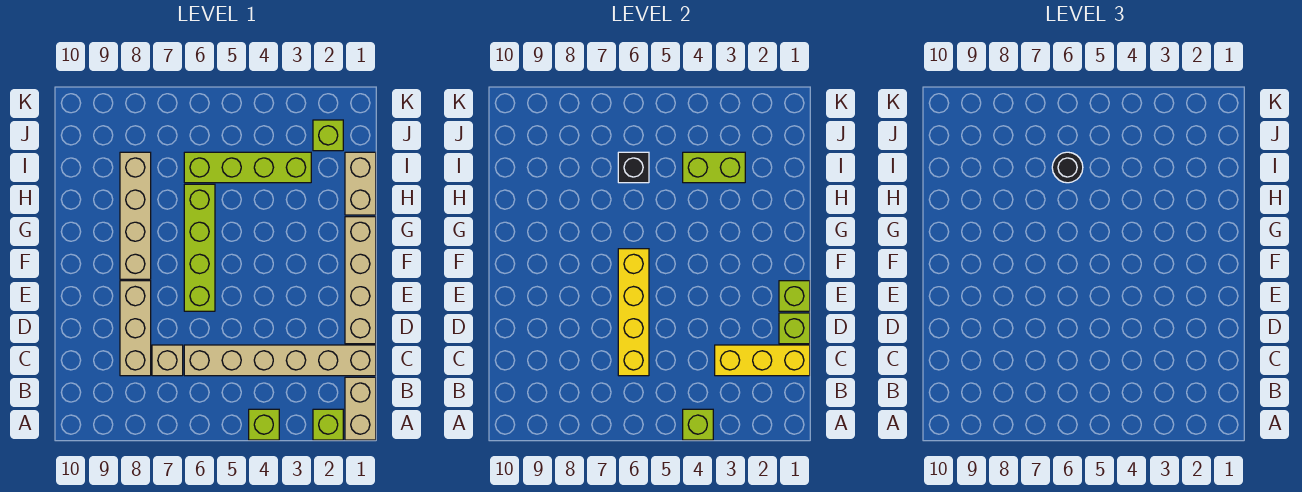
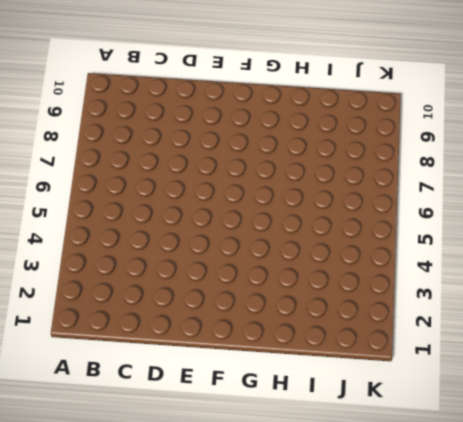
none -> tan 1x2 brick [345,377,376,440]
none -> lime 1x1 brick [313,409,343,440]
none -> lime 1x1 brick [249,409,279,440]

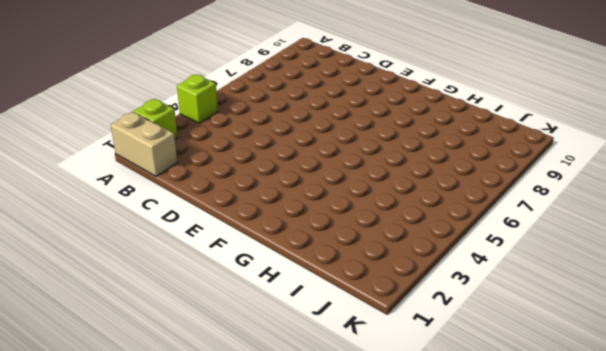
none -> tan 1x6 brick [184,345,376,376]
none -> tan 1x1 brick [152,345,183,376]
none -> tan 1x3 brick [120,281,151,376]

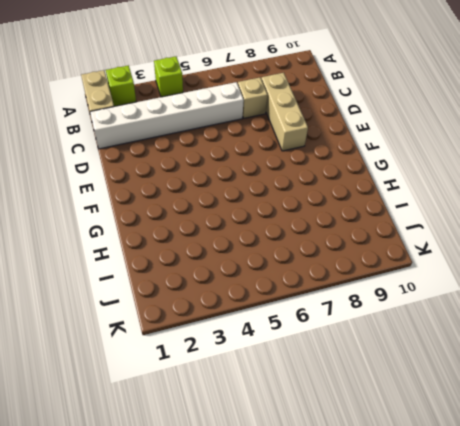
white 1x6 brick [90,82,244,149] -> tan 1x6 brick [184,345,376,376]
none -> tan 1x4 brick [345,217,376,344]
none -> lime 1x4 brick [184,184,215,311]
none -> tan 1x4 brick [120,152,151,279]

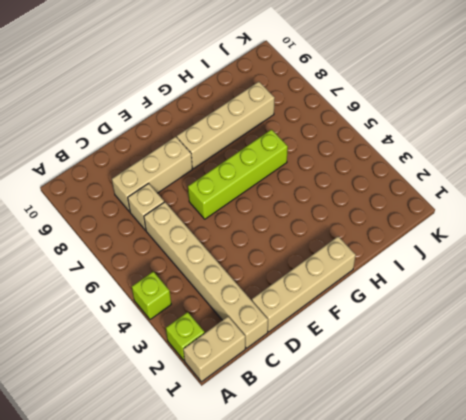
none -> tan 1x2 brick [345,152,376,215]
none -> lime 1x4 brick [184,152,311,183]
none -> lime 1x1 brick [313,120,343,151]

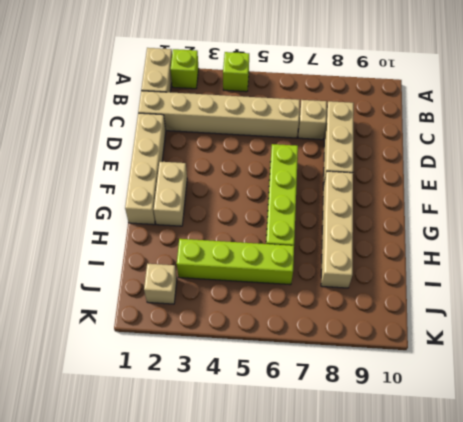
tan 1x2 brick [154,162,187,226] -> tan 1x2 brick moved to [345,152,376,215]
tan 1x1 brick [144,264,177,304] -> lime 1x1 brick [313,120,343,151]
none -> lime 1x1 brick [683,409,713,440]
none -> yellow 1x3 brick [715,345,810,376]
none -> yellow 1x4 brick [618,249,649,376]

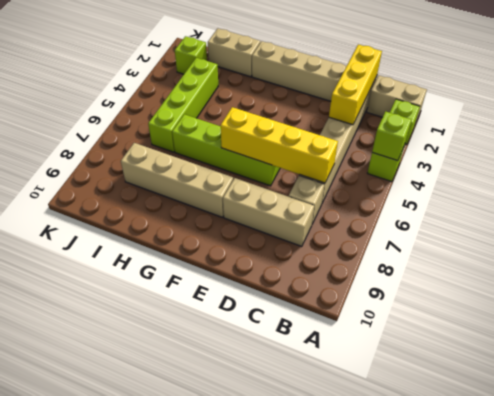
none -> lime 1x1 brick [779,313,810,344]
none -> lime 1x1 brick [779,281,810,311]
none -> lime 1x2 brick [683,152,745,183]

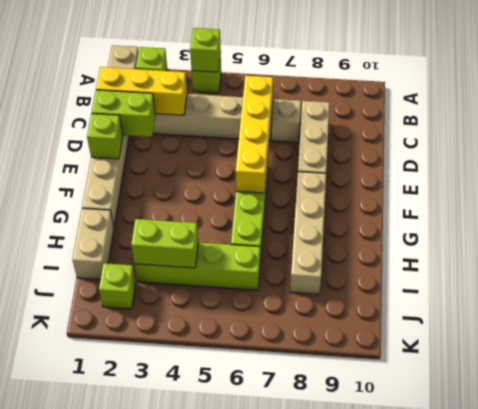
lime 1x2 brick [92,90,155,137] -> lime 1x1 brick [779,313,810,344]
none -> black 1x1 brick [618,152,649,183]
none -> black 1x1 round brick [1052,152,1083,183]

